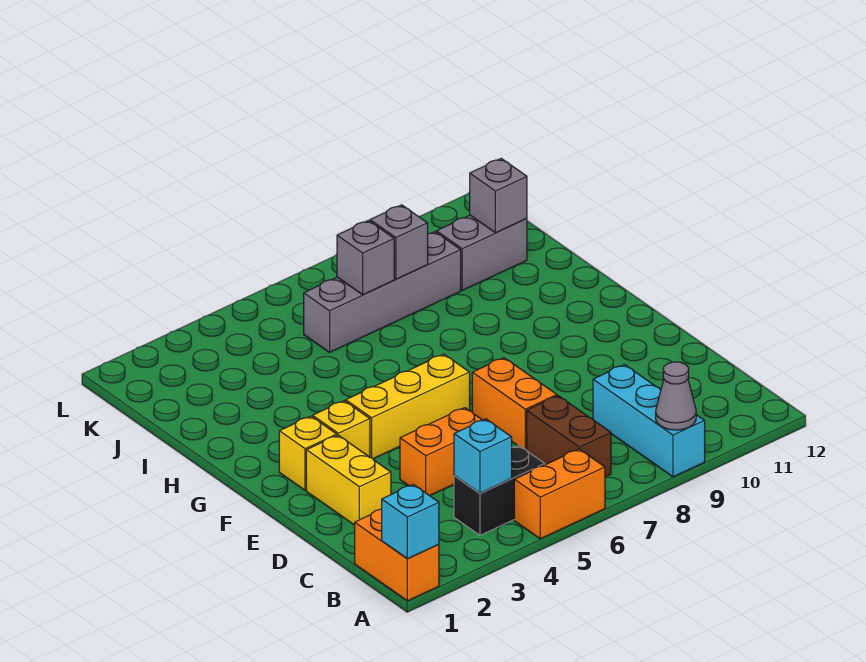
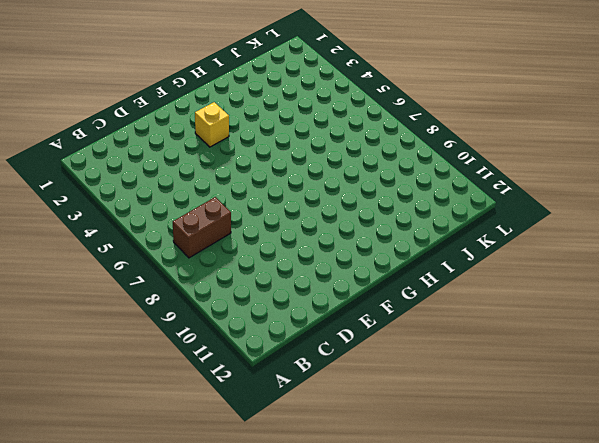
none -> orange 1x2 brick [355,509,439,601]
none -> orange 1x2 brick [514,449,605,539]
none -> cyan 1x3 brick [593,365,705,477]

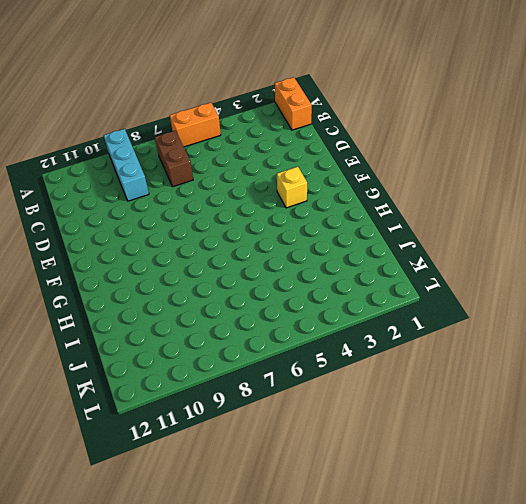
none -> black 1x2 brick [454,446,545,535]
none -> yellow 1x2 brick [306,435,391,525]
none -> orange 1x2 brick [400,408,482,496]

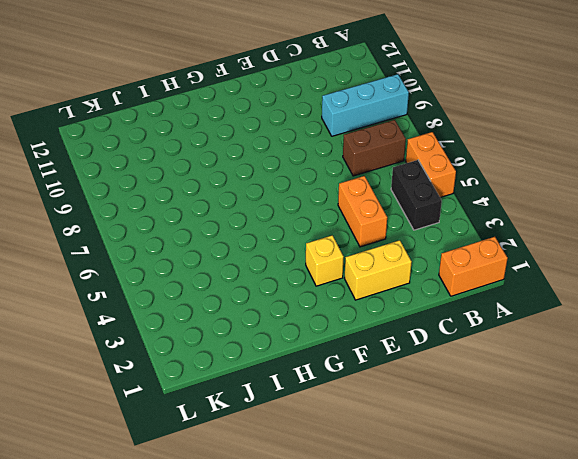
none -> orange 1x2 brick [472,358,557,450]
none -> yellow 1x1 brick [279,416,337,490]
none -> yellow 1x3 brick [346,354,470,459]

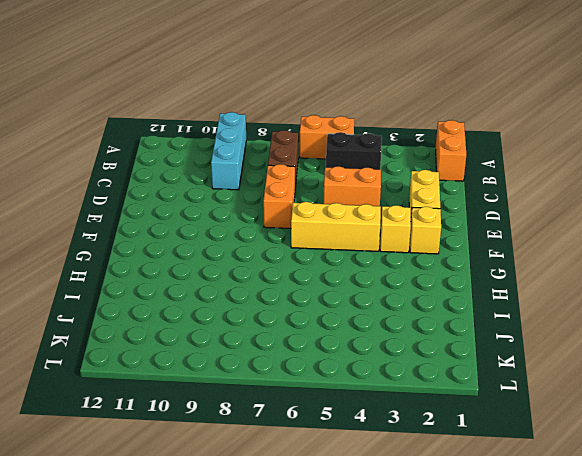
none -> grey 1x4 brick [304,232,461,352]
none -> grey 1x2 brick [436,215,527,290]
none -> cyan 1x1 brick [382,484,439,559]

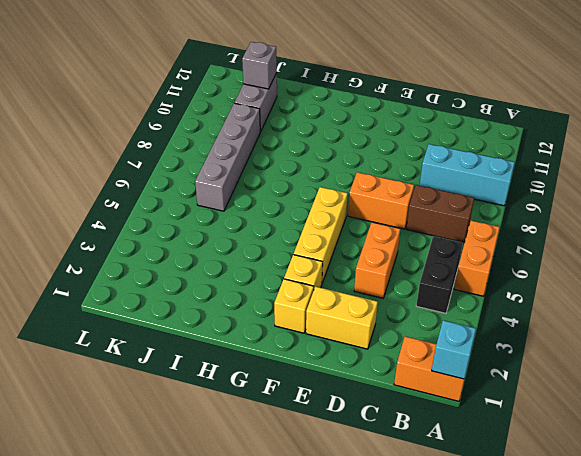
none -> grey 1x1 cone [656,362,696,430]
none -> cyan 1x1 brick [454,419,512,493]
none -> grey 1x1 brick [337,221,394,295]

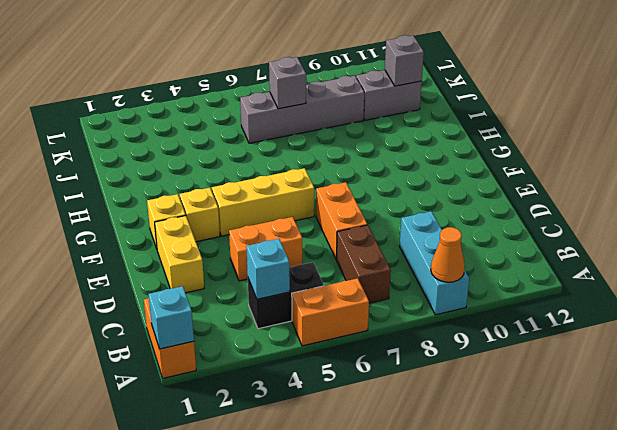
orange 1x1 cone [431,227,465,282] -> grey 1x1 cone [656,362,696,430]
none -> grey 1x1 brick [370,205,428,279]

